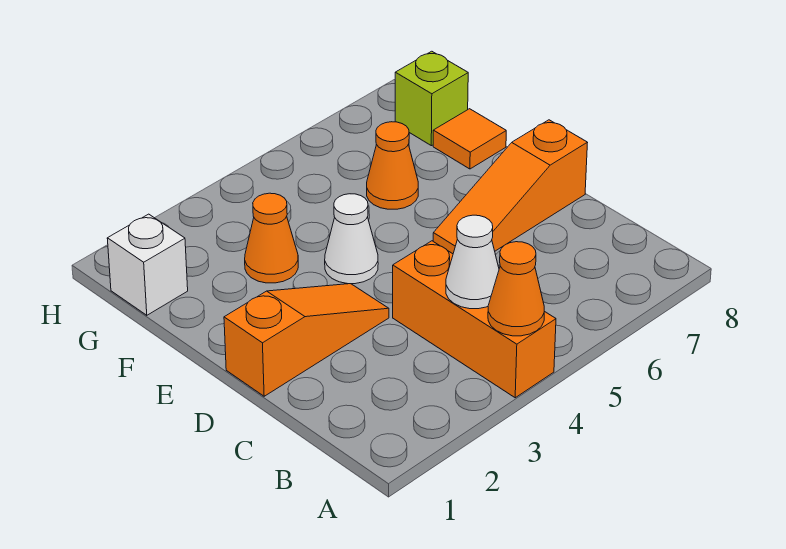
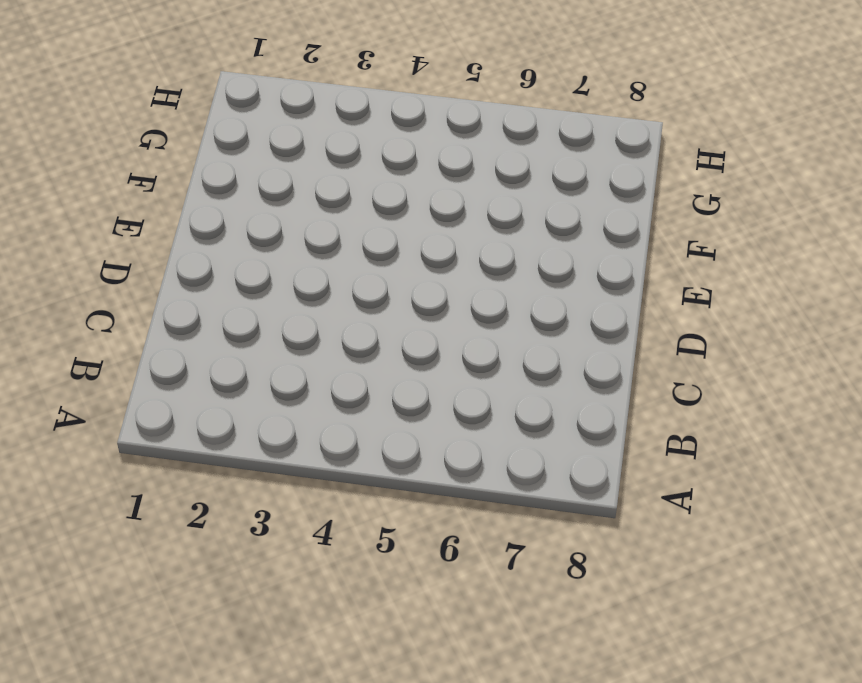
none -> orange 1x3 brick [393,241,556,398]
none -> orange 1x3 slope [224,284,389,396]

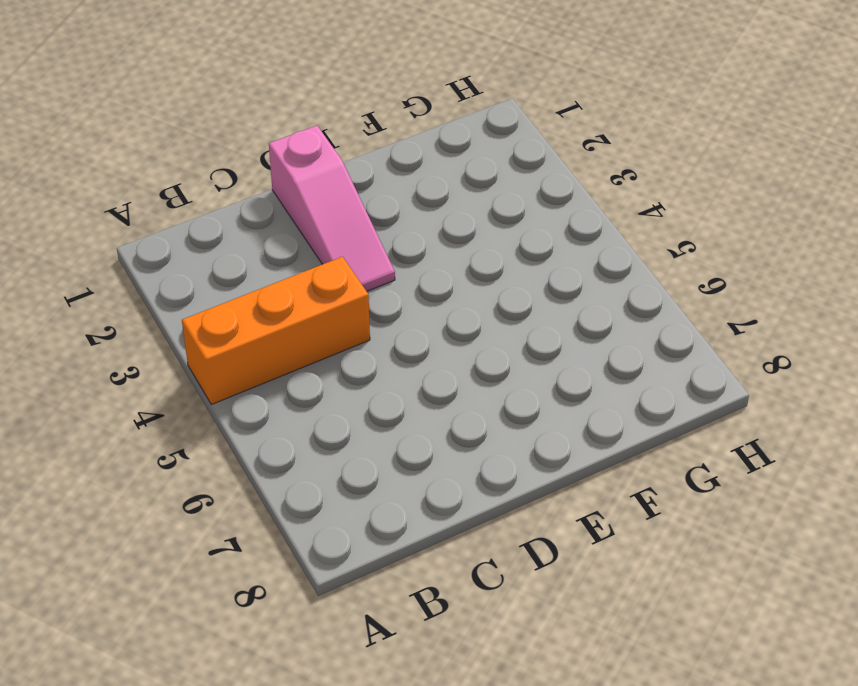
pink 1x3 slope [269,126,395,291] -> orange 1x3 slope [224,284,389,396]
none -> orange 1x3 slope [433,120,588,254]
none -> white 1x1 cone [325,194,378,284]

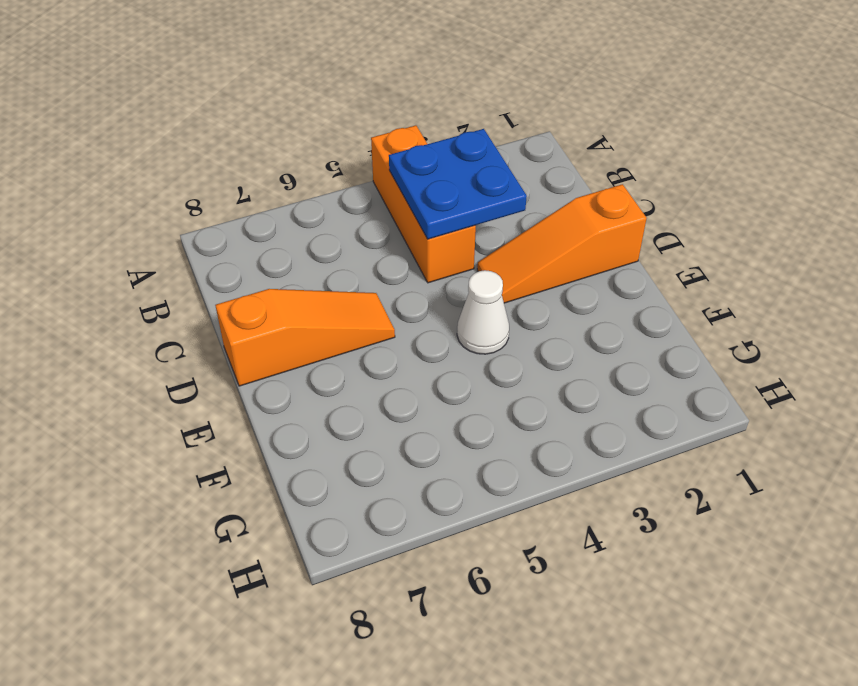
blue 2x2 plate [389,129,527,239] -> white 1x1 cone [446,215,499,309]
none -> orange 1x1 cone [245,193,298,283]
none -> orange 1x1 cone [367,122,418,209]

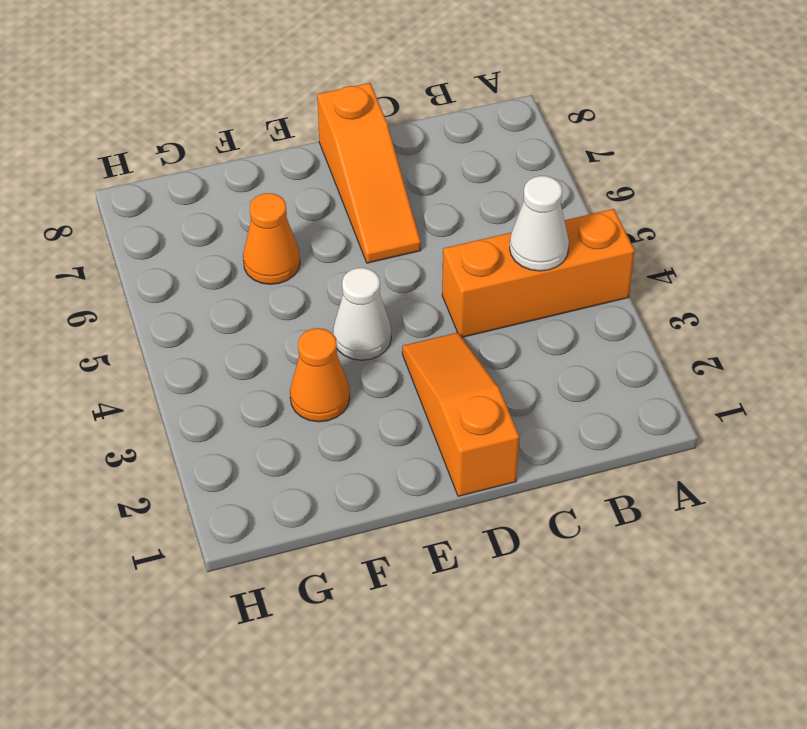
none -> orange 1x1 tile [433,109,506,169]
none -> white 1x1 brick [107,214,188,315]

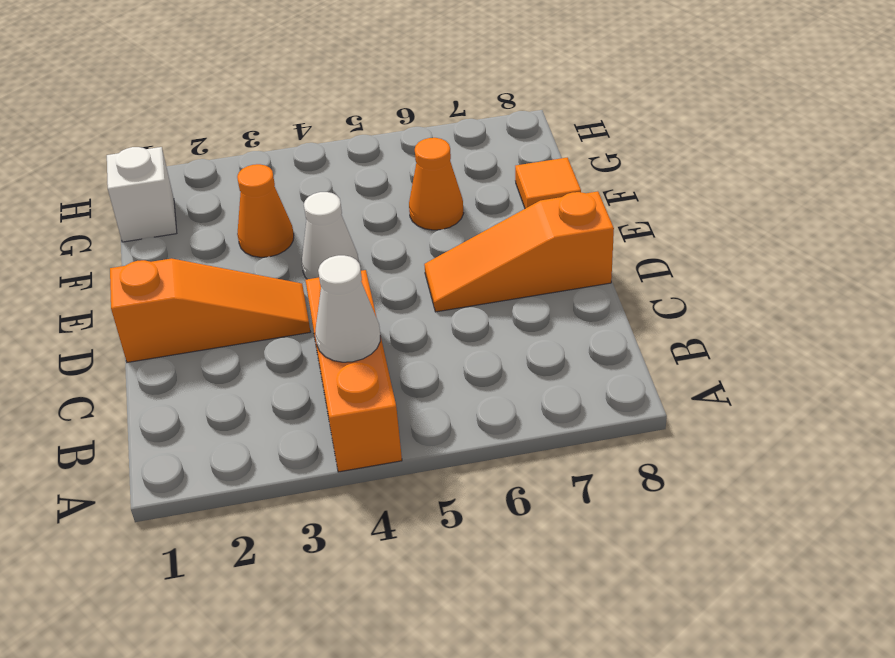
none -> lime 1x1 brick [395,51,468,146]
none -> orange 1x1 cone [488,242,544,336]

